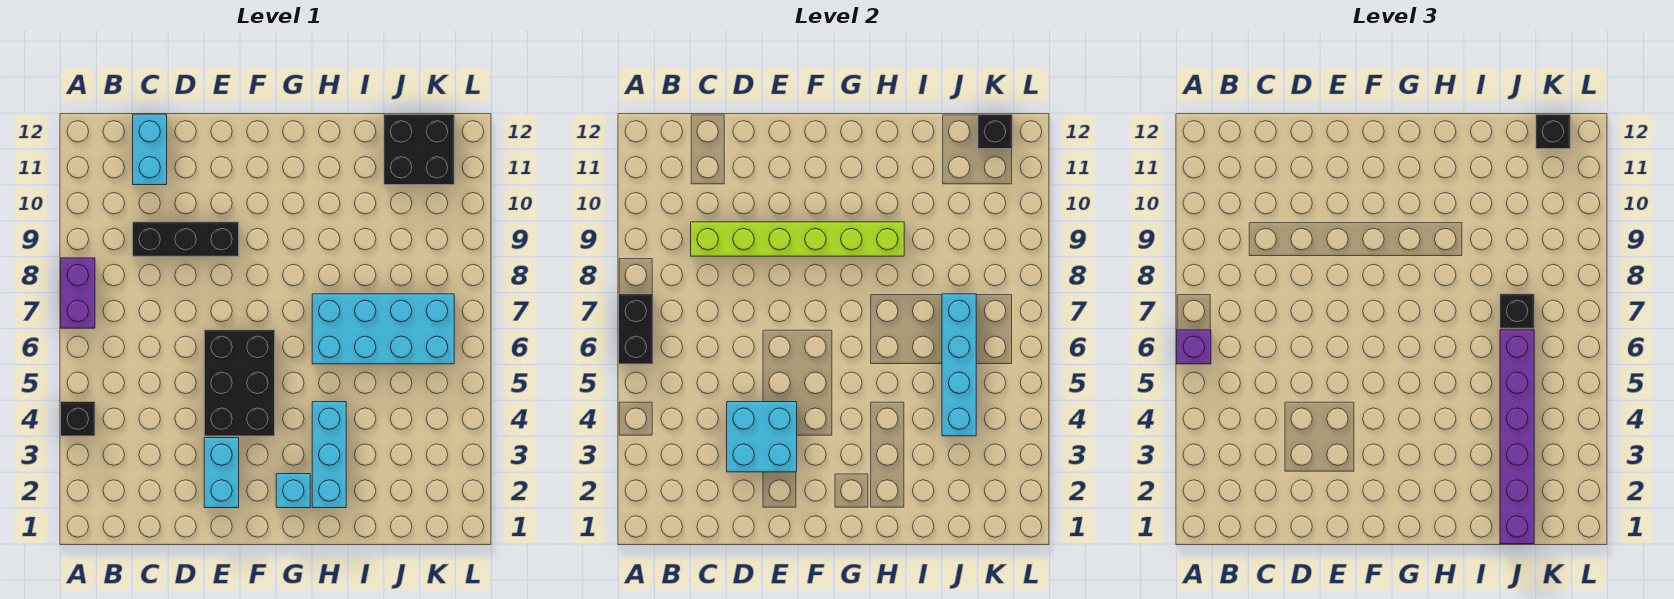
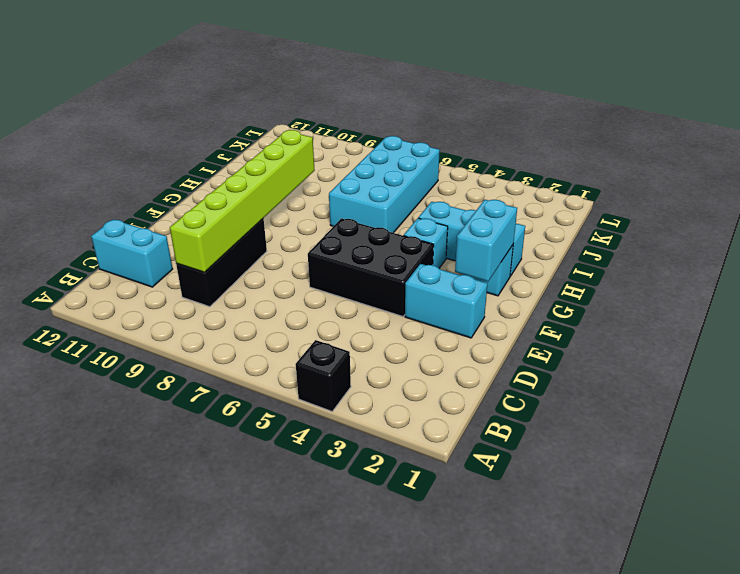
cyan 1x2 brick [455,200,517,281] -> none
cyan 1x1 brick [404,218,448,268] -> none
none -> purple 1x2 brick [61,258,95,328]
none -> black 2x2 brick [384,114,454,185]
none -> black 1x2 brick [619,294,653,364]

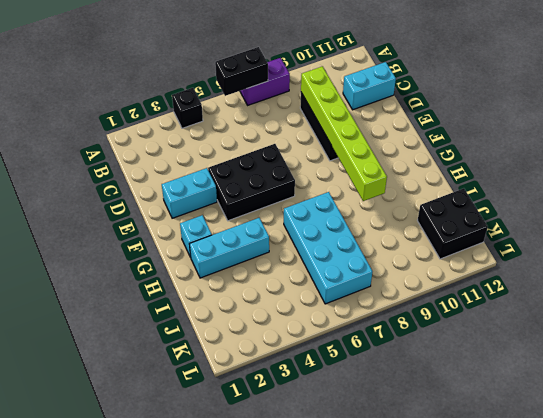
none -> cyan 2x2 brick [727,402,797,472]
none -> cyan 1x4 brick [942,294,976,436]
none -> black 1x1 brick [978,114,1012,149]

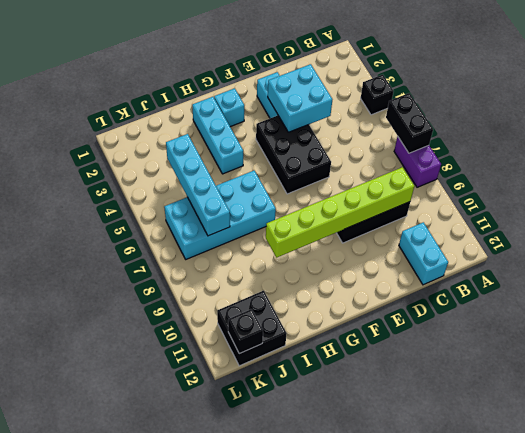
none -> purple 1x1 brick [1177,330,1211,364]
none -> purple 1x6 brick [1500,330,1534,544]
none -> black 1x1 brick [1500,294,1534,328]

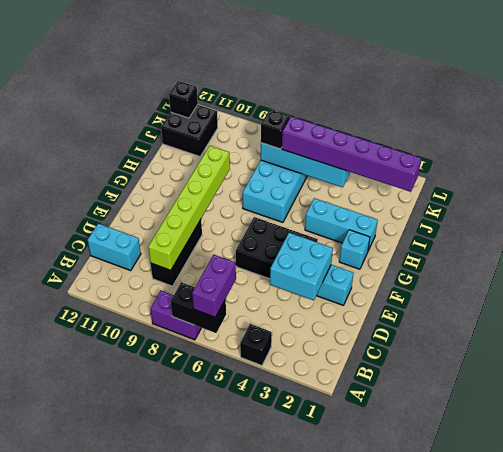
purple 1x2 brick [192,255,236,317] -> purple 1x1 brick [1177,330,1211,364]
none -> black 1x1 brick [1536,114,1570,149]

